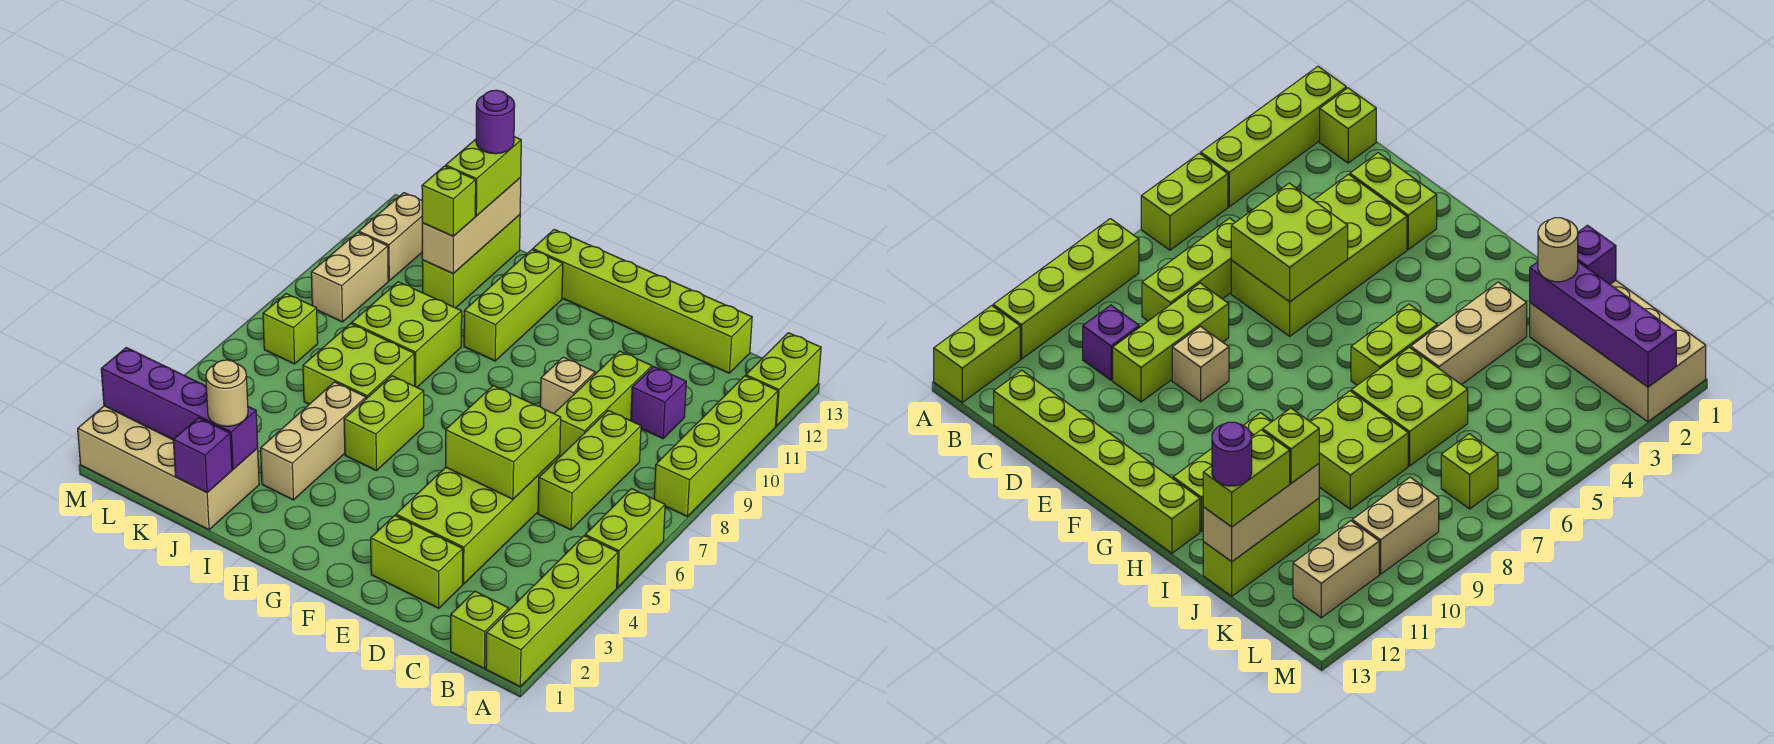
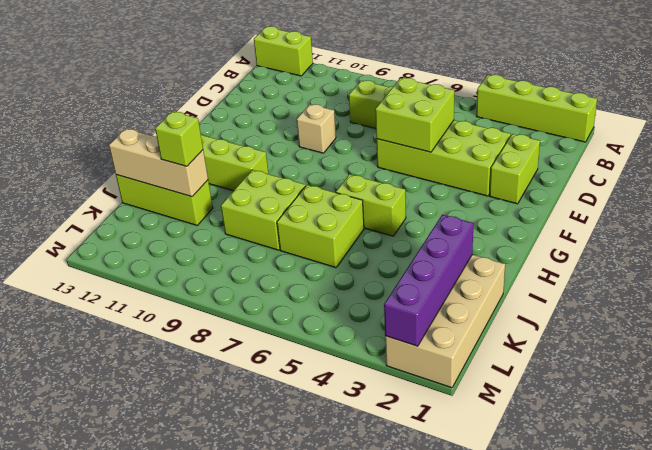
none -> lime 1x2 brick [585,489,665,587]
none -> lime 1x4 brick [654,376,778,517]
none -> lime 1x1 brick [451,591,509,668]
none -> purple 1x1 brick [631,367,686,439]

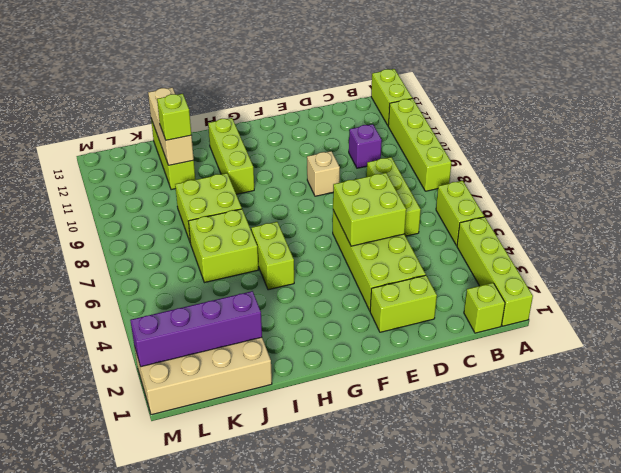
none -> lime 1x6 brick [533,230,752,373]
none -> lime 1x3 brick [554,351,652,456]
none -> tan 1x3 brick [261,382,366,500]
none -> lime 1x1 brick [263,294,318,364]

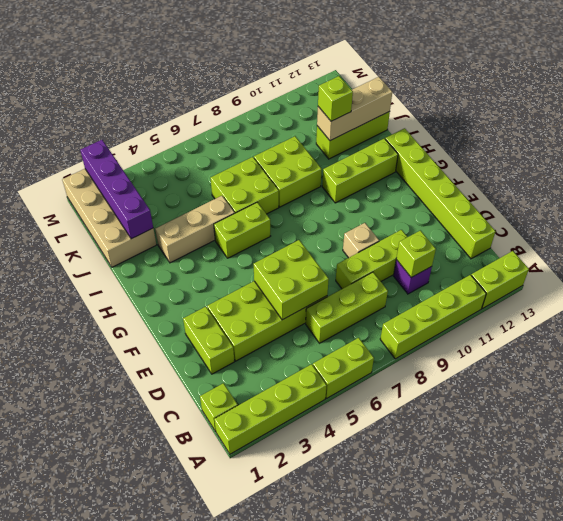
lime 1x1 brick [396,230,436,278] -> lime 1x1 brick moved to [263,294,318,364]
none -> tan 1x2 brick [311,232,388,322]
none -> tan 1x2 brick [359,193,422,281]
none -> purple 1x1 brick [173,418,232,493]
none -> tan 1x1 round brick [206,360,248,426]

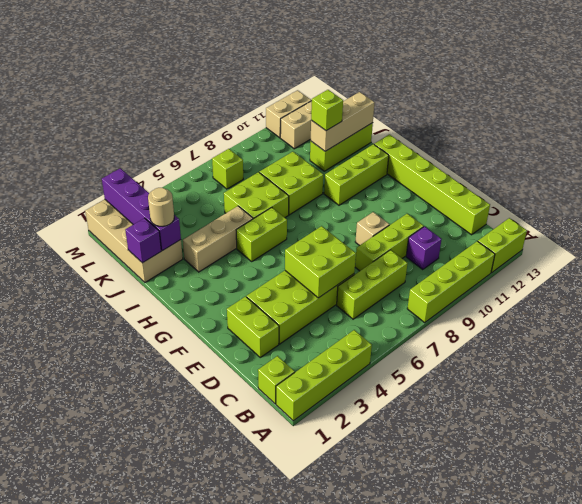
tan 1x2 brick [266,90,312,138] -> tan 1x2 brick moved to [311,232,388,322]
none -> lime 1x2 brick [585,489,665,587]
none -> lime 1x2 brick [446,137,521,216]
none -> purple 1x1 round brick [476,90,515,154]

